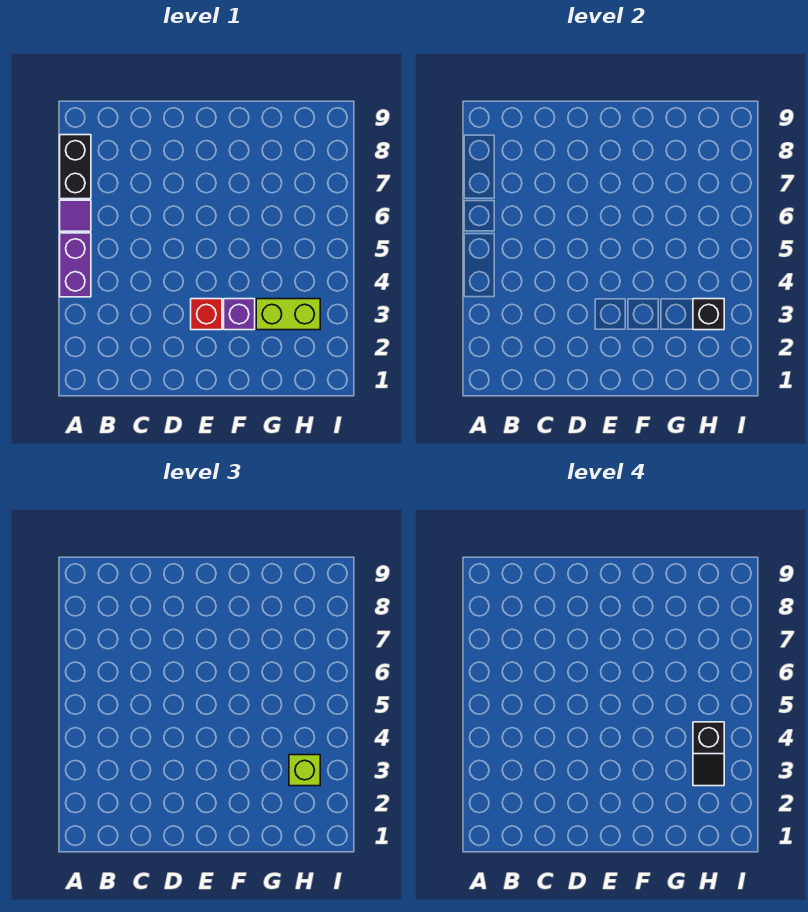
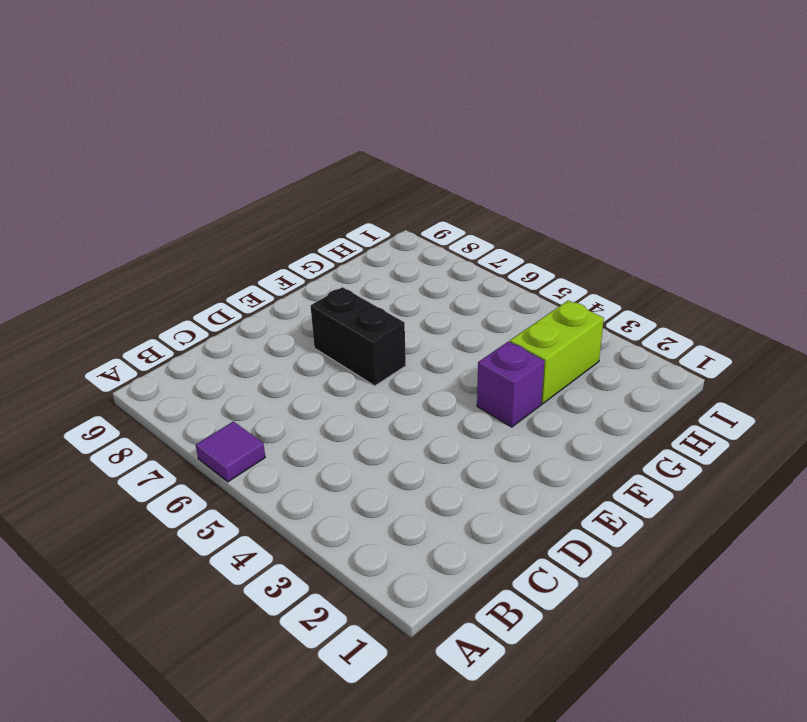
black 1x2 brick [311,287,406,386] -> black 1x2 brick moved to [60,135,91,199]
none -> purple 1x2 brick [60,233,91,297]
none -> red 1x1 brick [191,299,222,330]

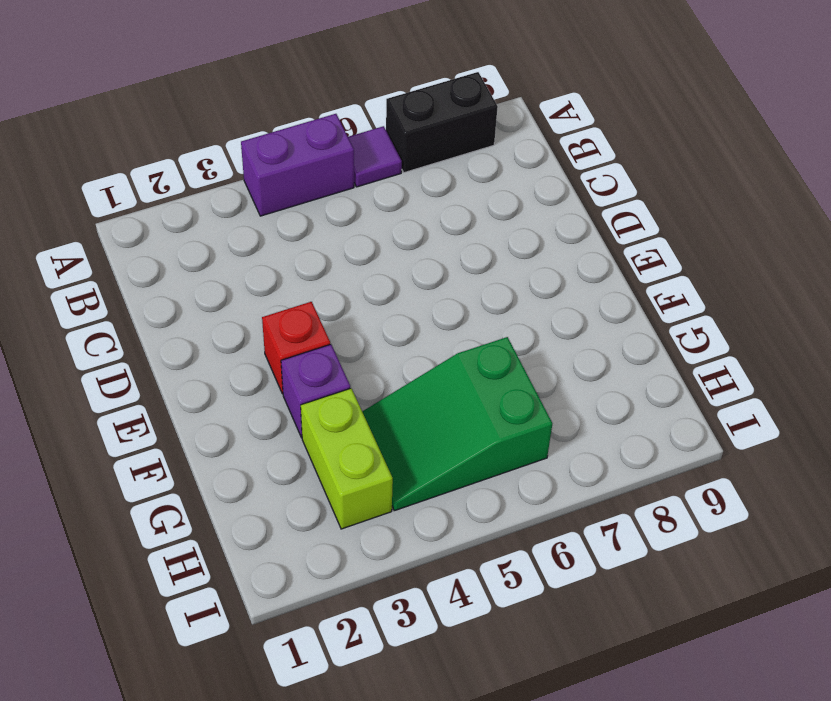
green 2x3 slope [362,337,552,511] -> none
none -> black 1x1 brick [693,299,724,330]
none -> lime 1x1 brick [289,755,320,786]

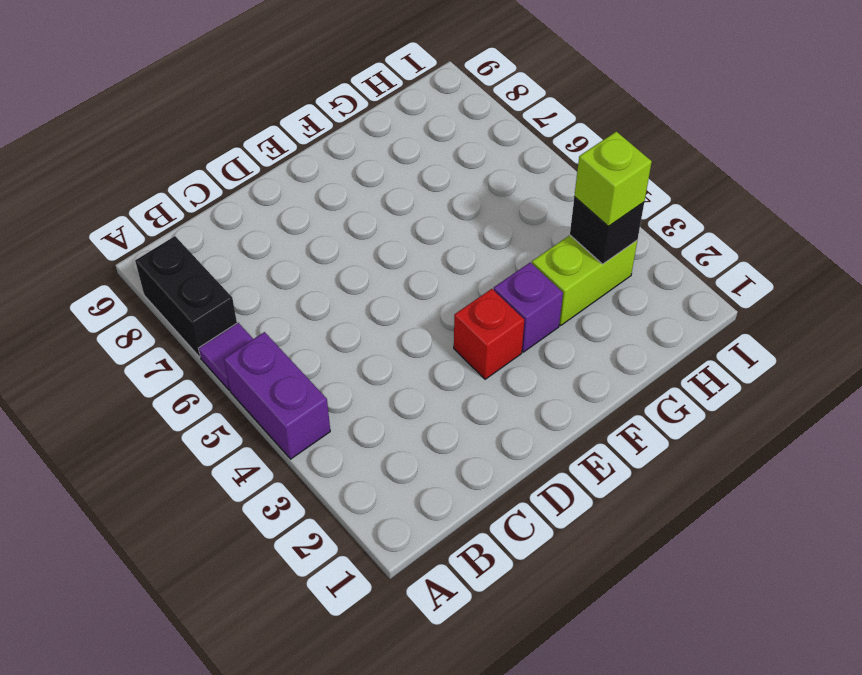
none -> black 1x2 slope [693,722,724,786]

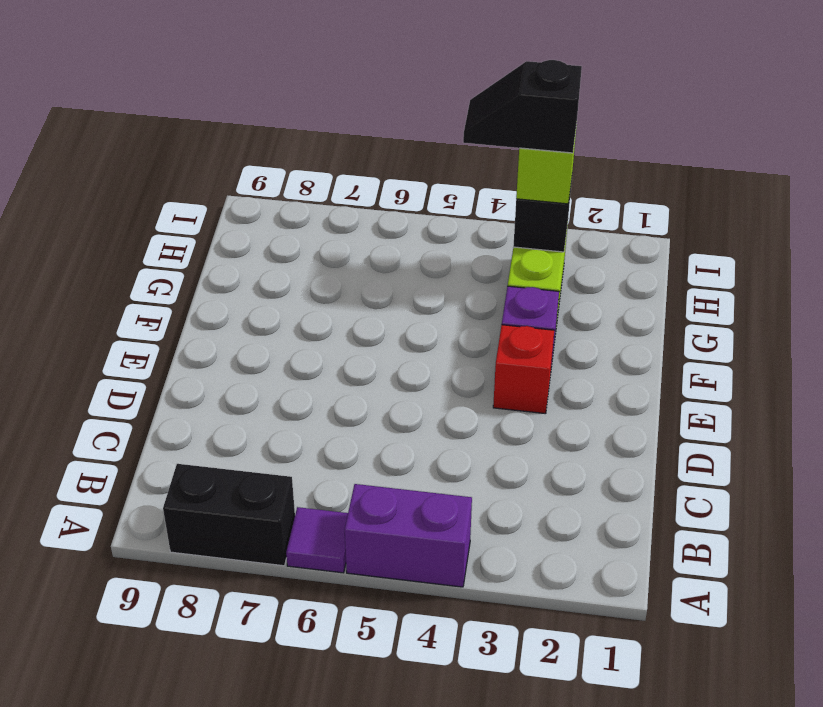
black 1x2 slope [463,60,582,153] -> black 1x2 slope turned to [693,722,724,786]

